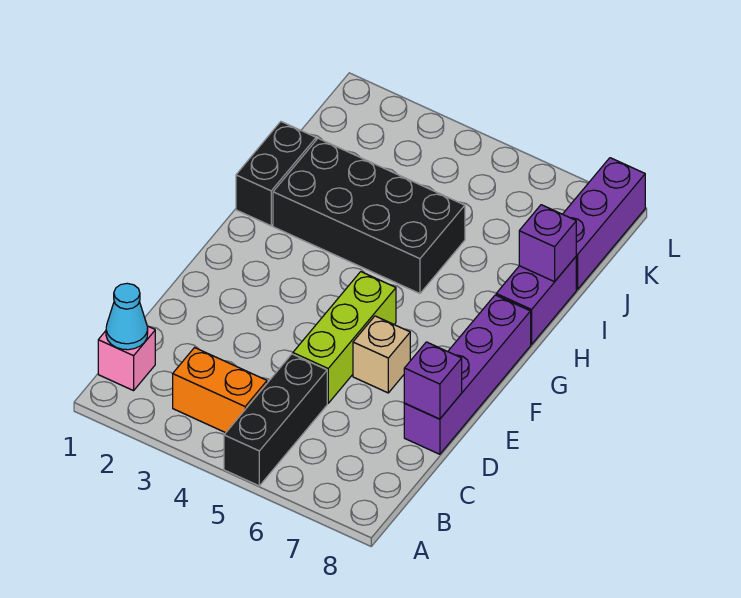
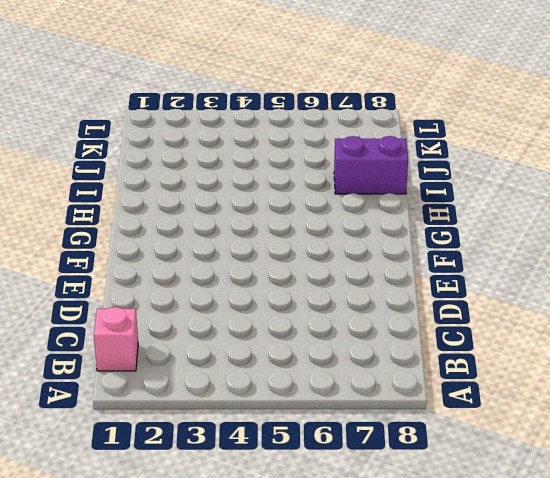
purple 1x2 brick [334,136,408,194] -> purple 1x2 brick turned to [496,257,576,344]
none -> black 1x3 brick [224,354,327,486]
none -> orange 1x2 brick [173,348,267,433]
none -> lime 1x3 brick [293,272,396,403]

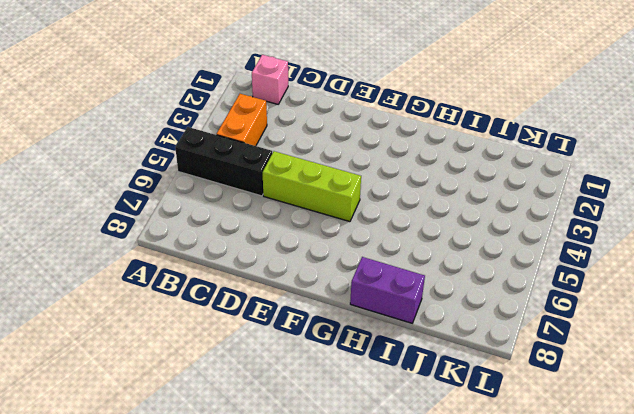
none -> purple 1x4 brick [404,295,531,454]
none -> tan 1x1 brick [353,316,410,393]
none -> black 1x2 brick [236,122,316,226]

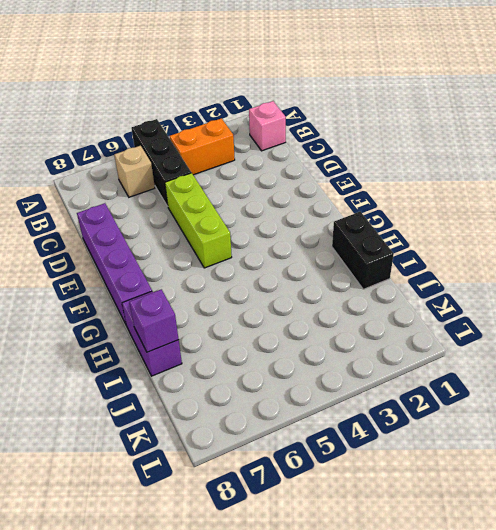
tan 1x1 brick [114,146,155,197] -> tan 1x1 brick moved to [353,316,410,393]
none -> black 2x4 brick [273,138,465,294]
none -> purple 1x3 brick [563,158,645,290]
none -> cyan 1x1 cone [106,283,148,350]

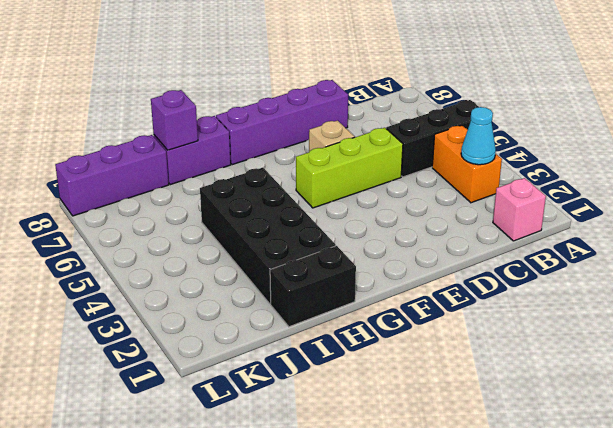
cyan 1x1 cone [461,107,496,165] -> cyan 1x1 cone moved to [106,283,148,350]
none -> purple 1x1 brick [404,342,462,419]

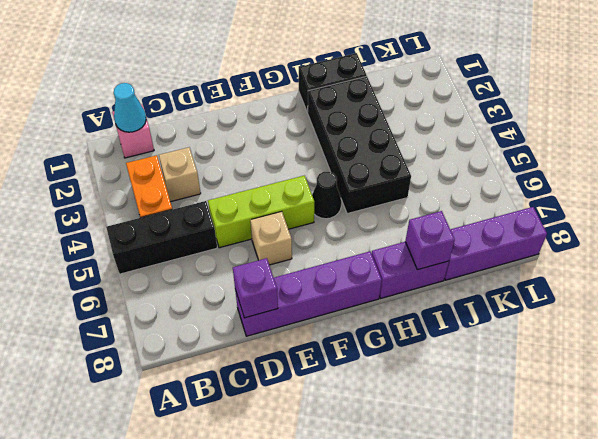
tan 1x1 brick [159,147,201,202] -> none
black 1x1 cone [312,172,341,219] -> none

